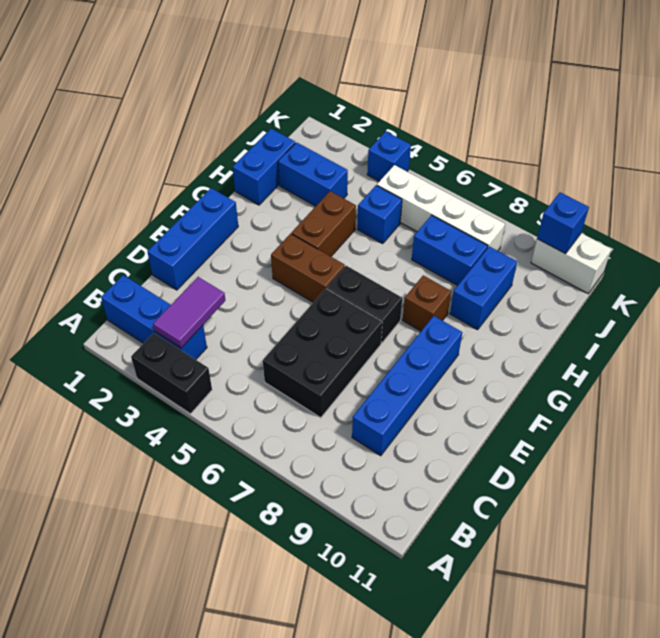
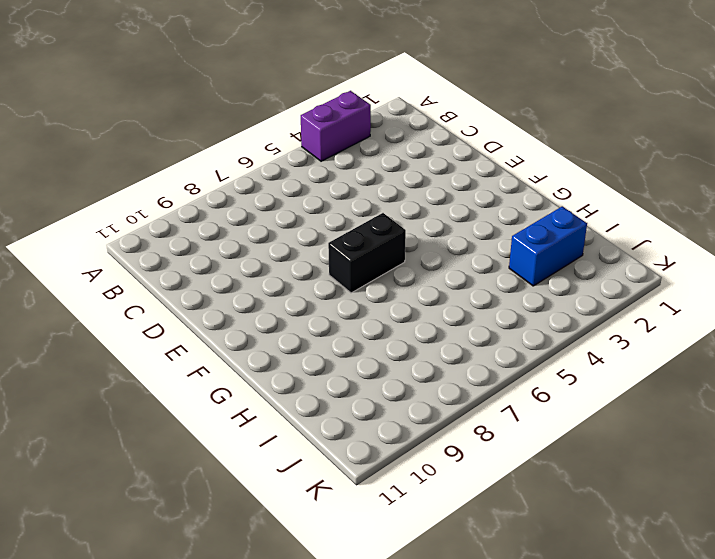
purple 1x2 brick [301,91,371,161] -> black 1x2 brick [131,333,212,414]
none -> blue 1x3 brick [101,275,207,360]
none -> black 2x3 brick [263,289,383,418]
none -> blue 1x4 brick [352,316,462,456]

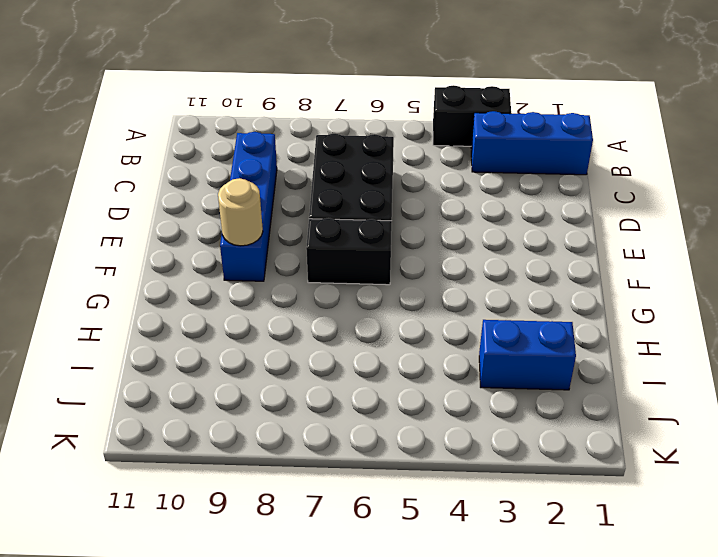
tan 1x1 round brick [218,178,263,246] -> none
none -> blue 1x3 brick [147,188,238,290]
none -> brown 1x2 brick [271,234,345,302]
none -> brown 1x2 brick [292,191,356,256]

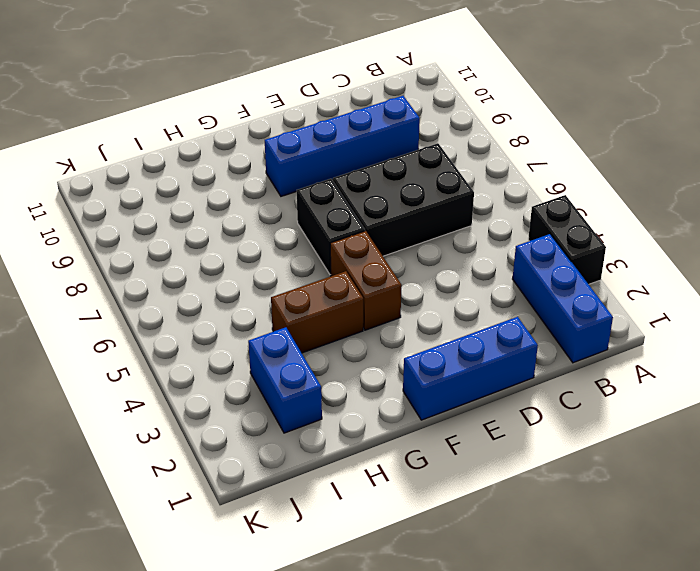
none -> brown 1x1 brick [403,275,451,331]
none -> blue 1x2 brick [233,129,295,205]
none -> blue 1x2 brick [450,246,517,330]

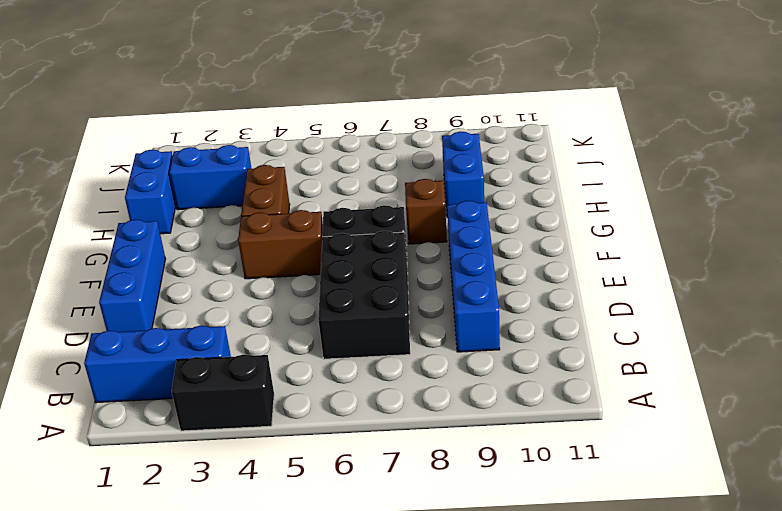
none -> blue 1x1 brick [357,185,402,244]
none -> blue 1x2 brick [412,215,488,286]
none -> white 1x4 brick [377,165,505,251]

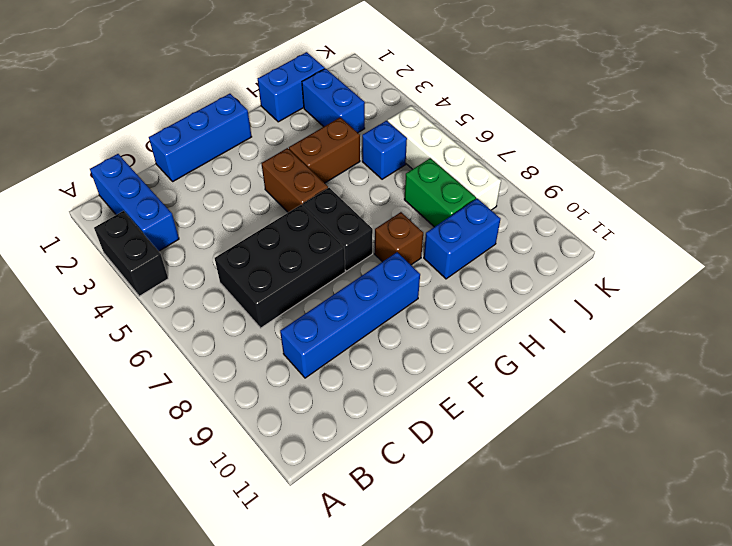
green 1x2 brick [404,158,476,227] -> blue 1x2 brick [412,215,488,286]
none -> blue 1x1 brick [367,131,411,181]
none -> white 1x2 brick [531,233,611,293]
none -> purple 1x2 tile [153,277,225,348]

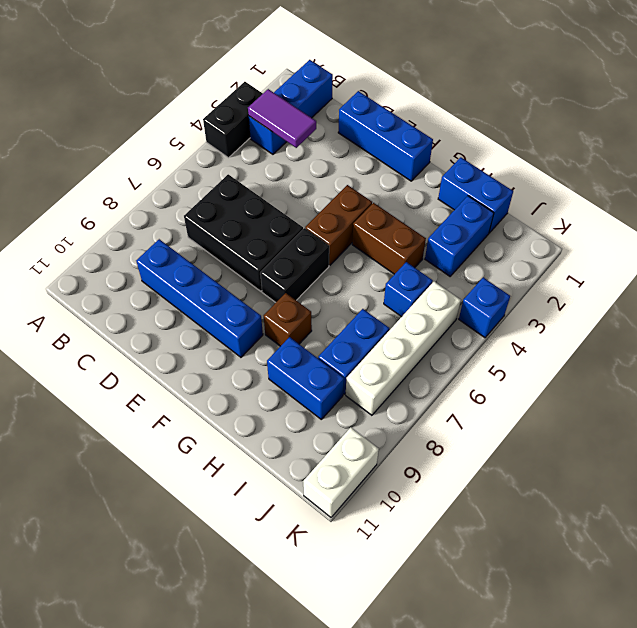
none -> blue 1x1 brick [537,192,589,254]

